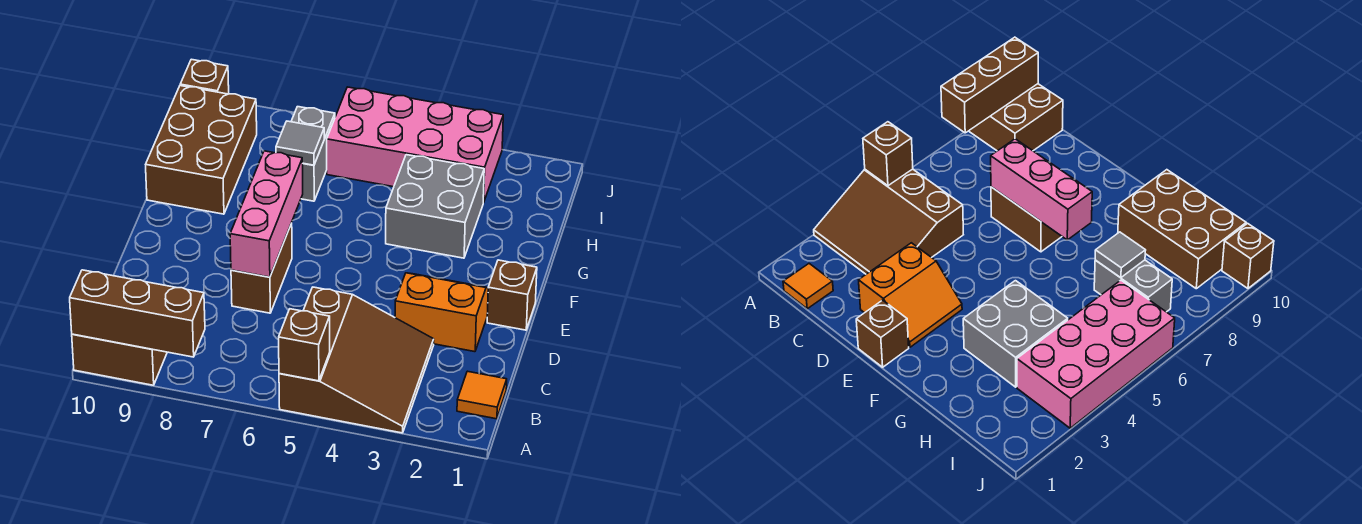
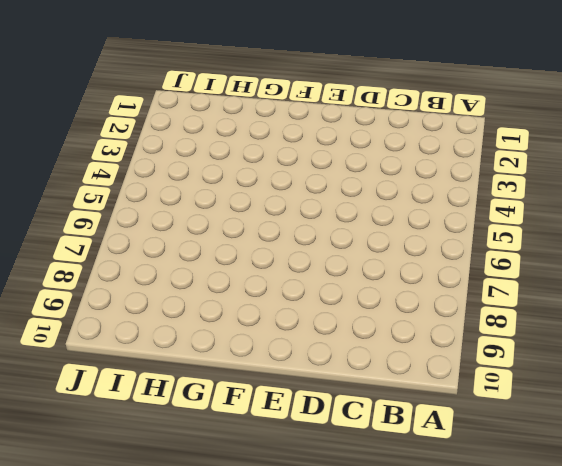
none -> brown 3x3 slope [279,287,434,433]
none -> brown 2x2 brick [72,334,167,385]
none -> orange 1x1 tile [457,371,507,419]

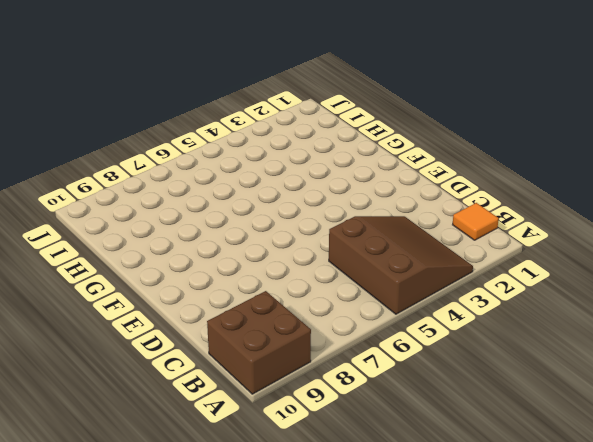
none -> orange 2x2 slope [395,273,488,352]
none -> brown 1x2 brick [231,223,292,313]
none -> brown 1x1 brick [487,260,537,330]

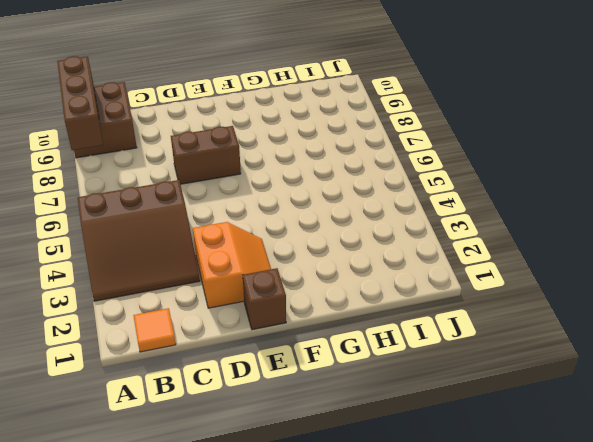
none -> grey 2x2 brick [386,155,484,258]
none -> brown 2x3 brick [146,86,257,214]
none -> grey 1x2 brick [291,107,335,201]

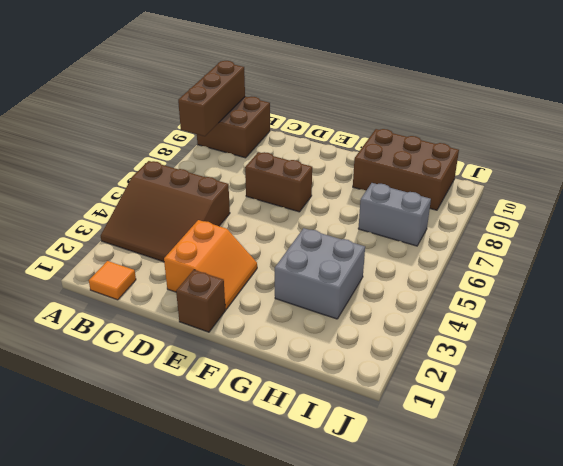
none -> pink 2x4 brick [327,87,503,203]
none -> brown 1x1 brick [180,59,229,94]
none -> brown 1x1 brick [279,309,330,381]

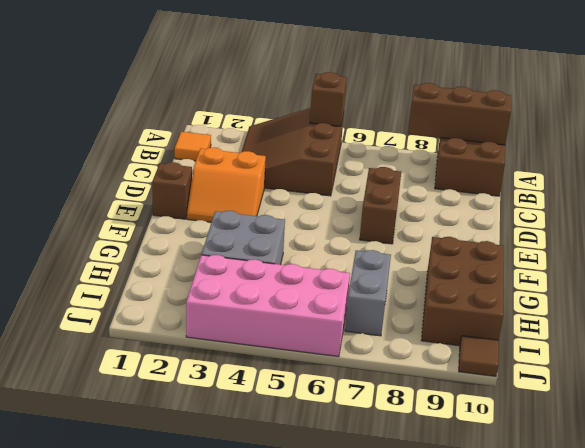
brown 1x1 tile [459,336,499,377] -> brown 1x1 brick [180,59,229,94]
none -> pink 1x3 brick [230,151,303,277]
none -> grey 1x1 tile [276,121,324,165]

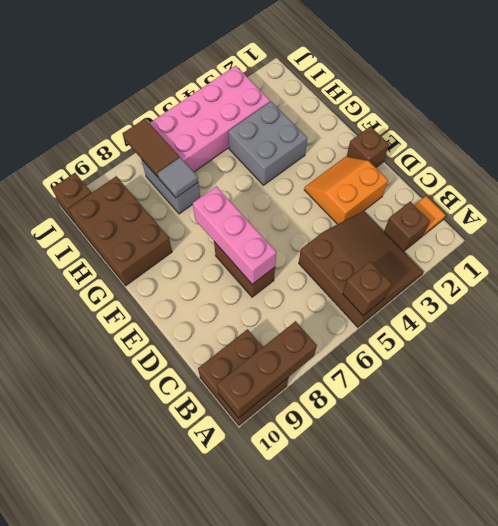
brown 1x1 brick [384,202,430,251] -> none
brown 1x2 tile [123,119,180,177] -> none

